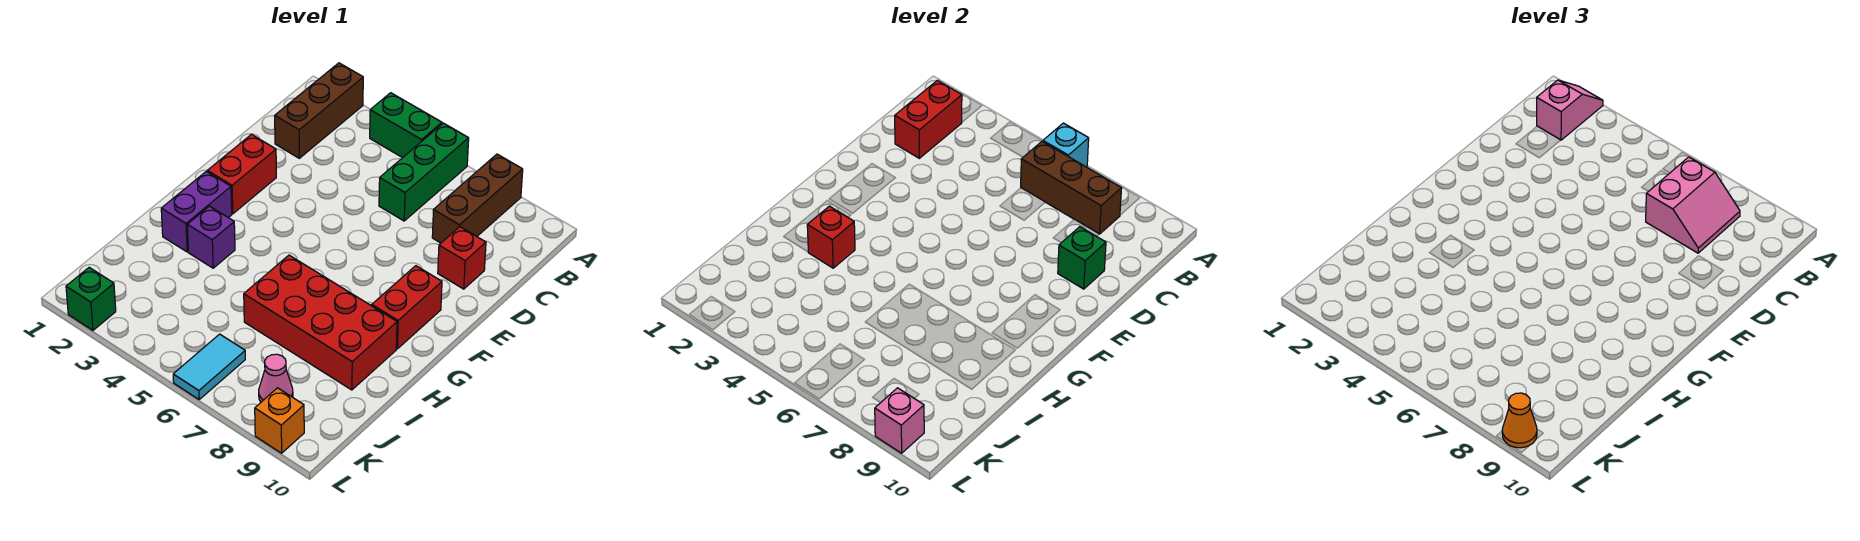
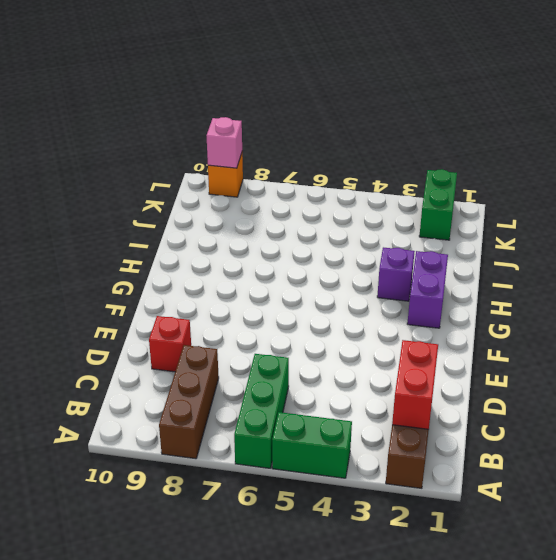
green 1x2 brick [419,169,457,240] -> green 1x1 brick [66,267,116,330]
none -> red 1x2 brick [207,135,276,214]
none -> red 1x2 brick [372,266,442,349]
none -> red 2x4 brick [244,255,397,390]

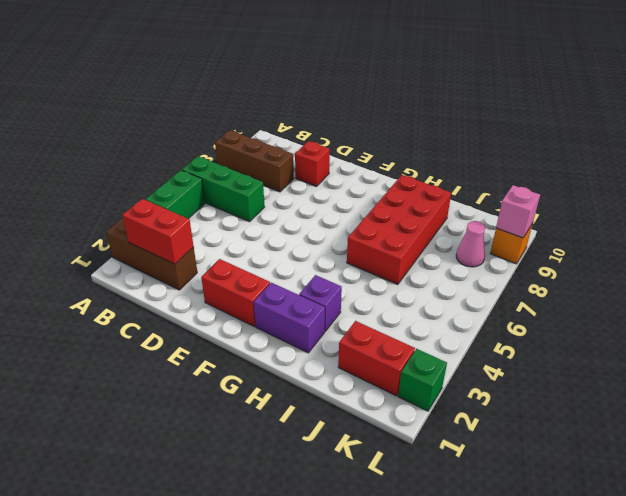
red 1x2 brick [338,321,415,396] -> red 1x2 brick moved to [372,266,442,349]
none -> cyan 1x2 tile [173,334,245,399]
none -> cyan 1x1 brick [1043,123,1089,167]
none -> brown 1x3 brick [1021,141,1122,234]

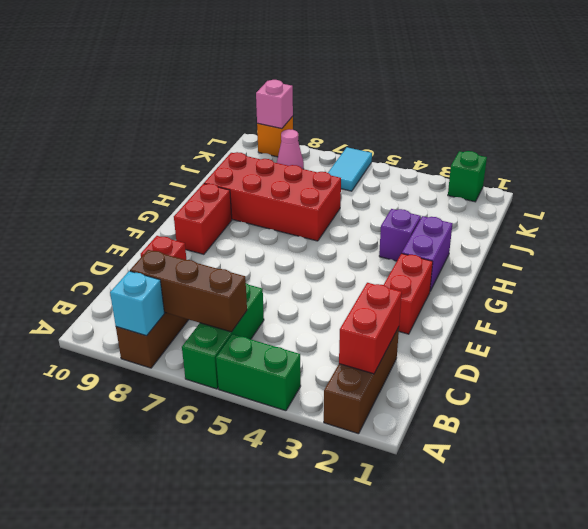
cyan 1x1 brick [110,271,164,336] -> cyan 1x1 brick moved to [1043,123,1089,167]
none -> green 1x1 brick [1058,227,1106,289]
none -> red 1x1 brick [807,206,855,268]
none -> pink 1x2 slope [1537,80,1603,140]

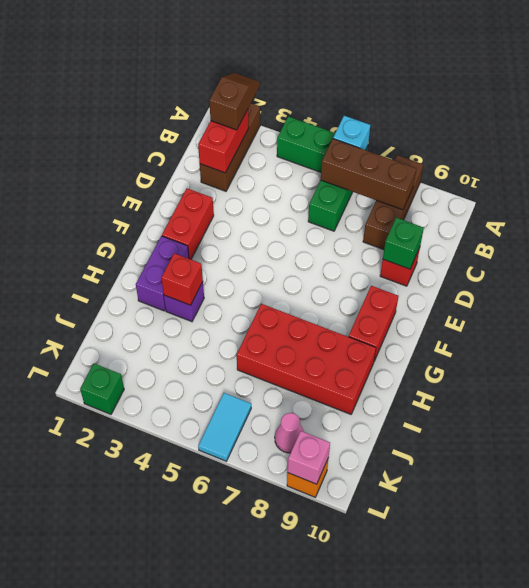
brown 1x2 slope [209,73,260,130] -> pink 1x2 slope [1537,80,1603,140]
none -> pink 2x2 slope [1646,157,1740,253]
none -> orange 1x1 cone [1502,393,1537,448]

